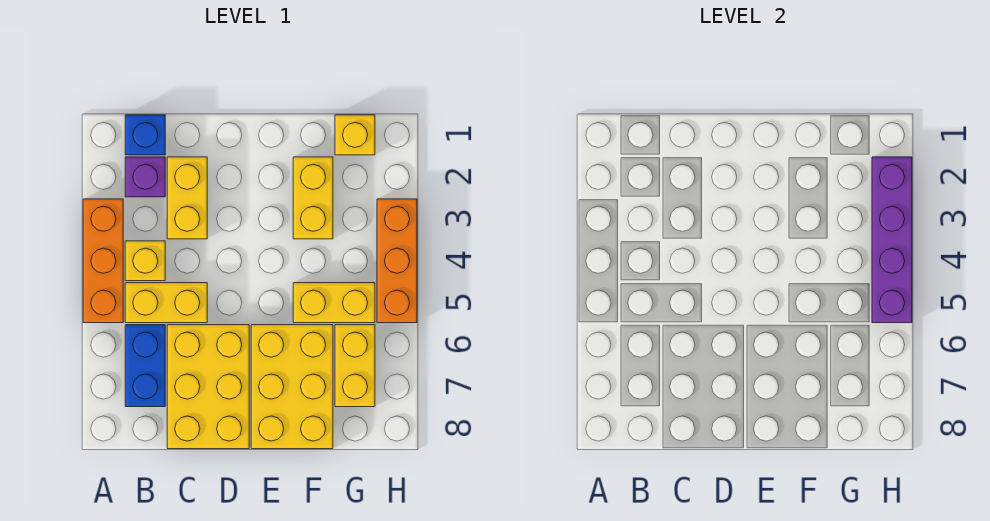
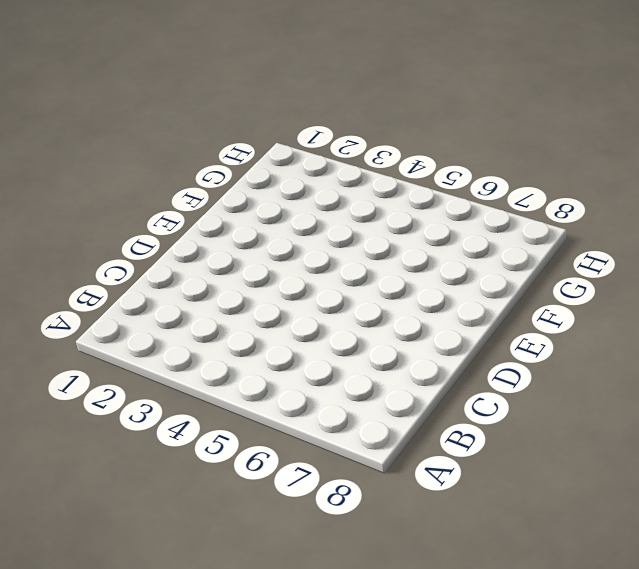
none -> orange 1x3 brick [83,199,123,323]
none -> blue 1x1 brick [125,115,165,155]
none -> purple 1x1 brick [125,157,165,197]

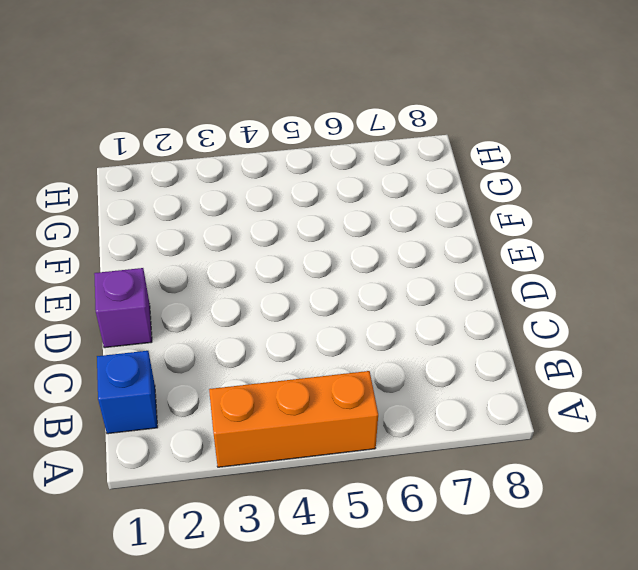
purple 1x1 brick [94,268,152,348] -> purple 1x1 brick moved to [125,157,165,197]
none -> yellow 1x1 brick [125,241,165,281]
none -> yellow 1x2 brick [125,283,207,323]
none -> blue 1x2 brick [125,325,165,407]

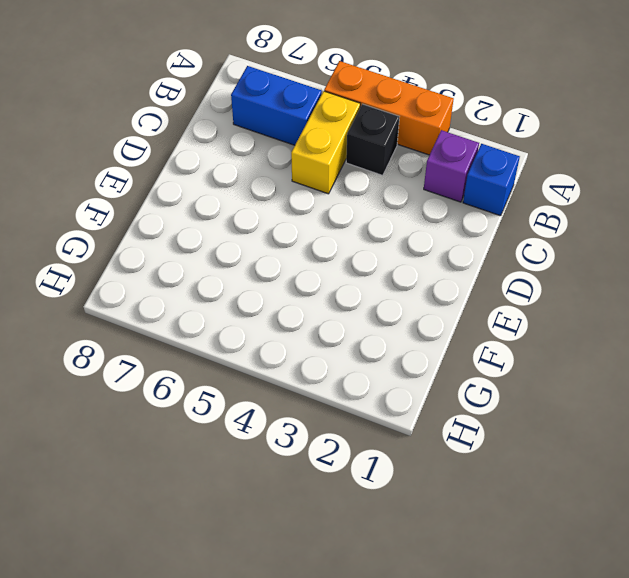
black 1x1 brick [346,104,399,175] -> yellow 1x1 brick [125,241,165,281]
none -> yellow 1x2 brick [167,157,207,239]
none -> yellow 2x3 brick [167,325,249,449]
none -> yellow 2x3 brick [251,325,333,449]

